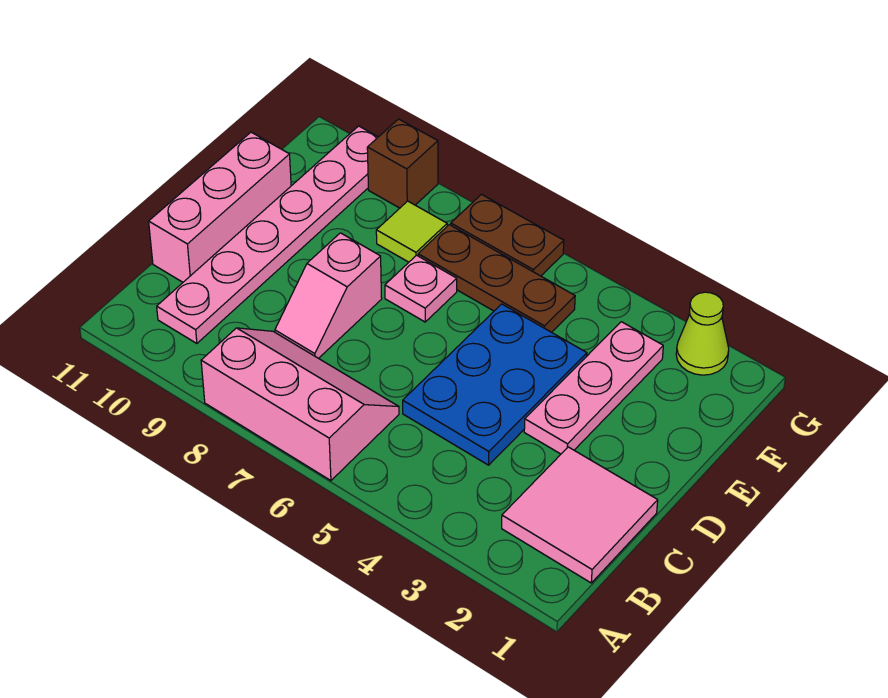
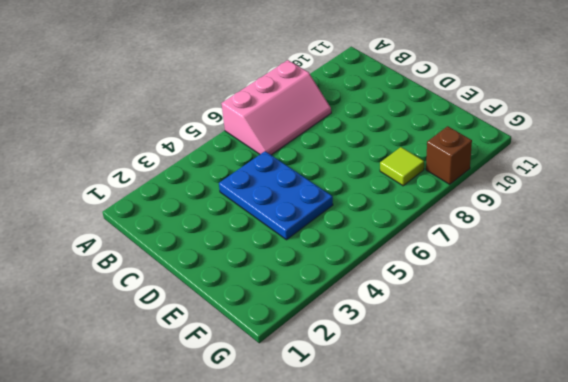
none -> pink 2x2 tile [502,447,658,583]
none -> pink 1x6 plate [157,126,378,343]
none -> pink 1x2 slope [275,233,382,358]

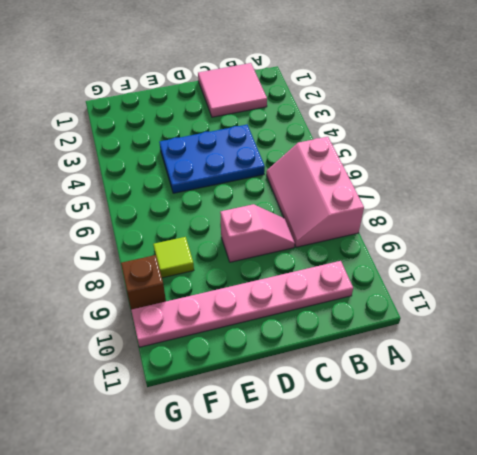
none -> pink 1x3 brick [149,132,291,282]
none -> pink 1x3 plate [524,322,663,454]
none -> pink 1x1 plate [385,255,457,322]

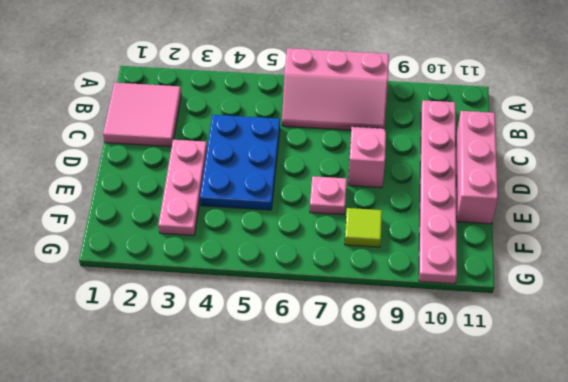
none -> brown 1x3 plate [418,225,575,332]
none -> lime 1x1 cone [676,292,729,375]
none -> brown 1x2 plate [451,194,564,276]

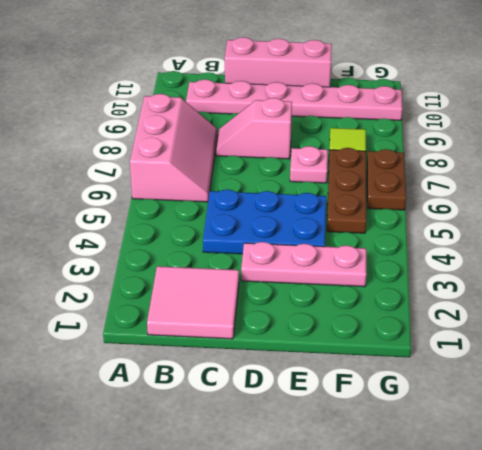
none -> lime 1x1 cone [676,292,729,375]
none -> brown 1x1 brick [367,119,438,208]

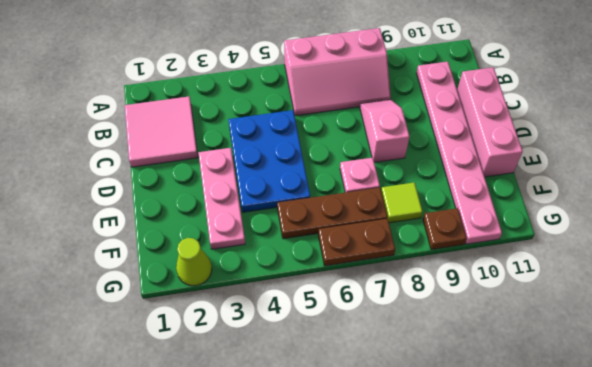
brown 1x1 plate [423,208,467,250] -> brown 1x1 brick [367,119,438,208]

